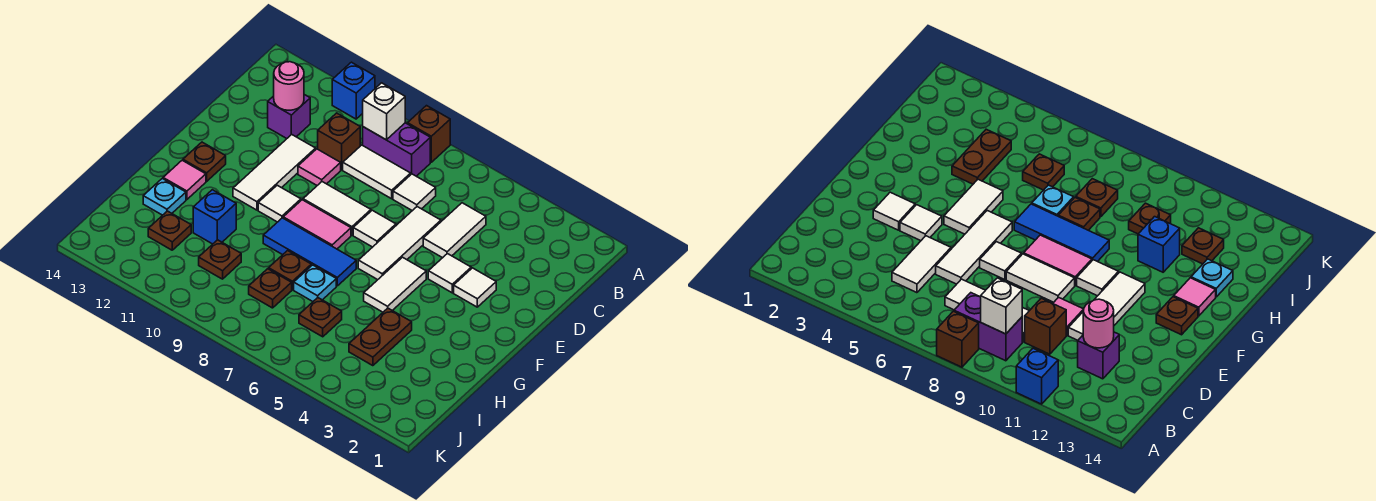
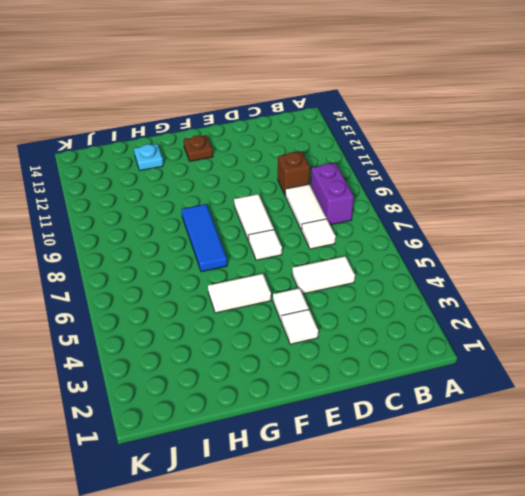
none -> brown 1x1 brick [408,106,450,162]
none -> blue 1x1 brick [332,62,375,119]
none -> purple 1x1 brick [268,95,310,138]
none -> white 1x3 tile [358,207,441,280]

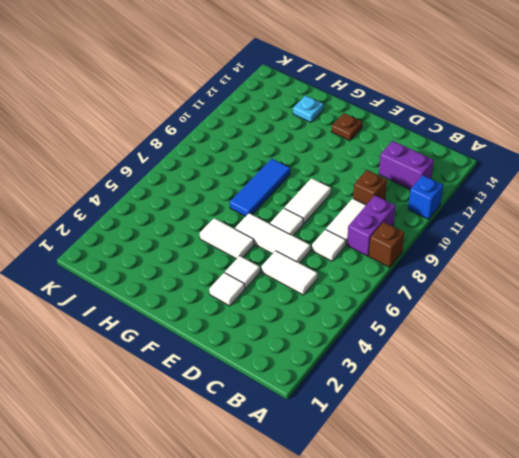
purple 1x2 brick [379,141,434,189] -> purple 1x1 brick [268,95,310,138]
none -> pink 1x1 tile [298,149,341,185]
none -> white 1x3 tile [233,134,316,210]
none -> pink 1x2 tile [283,200,351,249]
none -> white 1x1 tile [258,185,301,222]

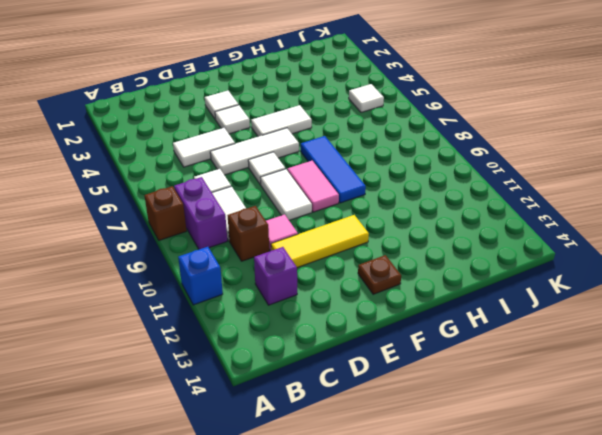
yellow 1x3 tile [271,215,369,268] -> white 1x3 tile [233,134,316,210]
white 1x1 tile [349,84,384,112] -> white 1x1 tile moved to [258,185,301,222]
none -> pink 1x1 tile [163,160,206,199]
none -> brown 1x2 plate [349,308,412,366]
none -> cyan 1x1 plate [294,265,336,301]
none -> brown 1x1 plate [269,251,311,290]

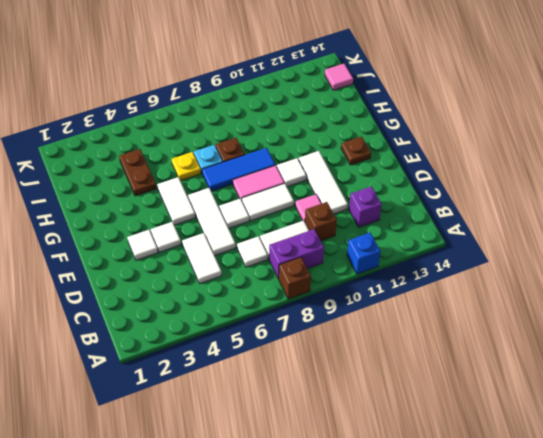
yellow 1x1 plate [172,152,201,181] -> none
pink 1x1 tile [325,64,353,90] -> pink 1x1 tile moved to [163,160,206,199]
none -> blue 1x1 brick [193,190,236,244]
none -> cyan 1x1 plate [143,179,186,215]
none -> brown 1x1 plate [299,298,342,337]
none -> brown 1x1 plate [249,269,292,308]

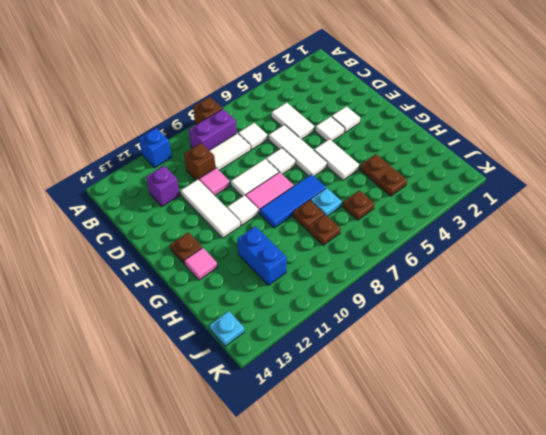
blue 1x2 brick [237,226,287,285] -> blue 1x1 brick [193,190,236,244]
cyan 1x1 plate [209,311,244,346] -> cyan 1x1 plate moved to [143,179,186,215]
none -> brown 1x1 plate [199,240,241,279]
none -> brown 1x1 plate [148,211,191,250]
none -> white 1x1 brick [363,83,405,140]
none -> pink 1x1 round brick [274,62,304,110]

